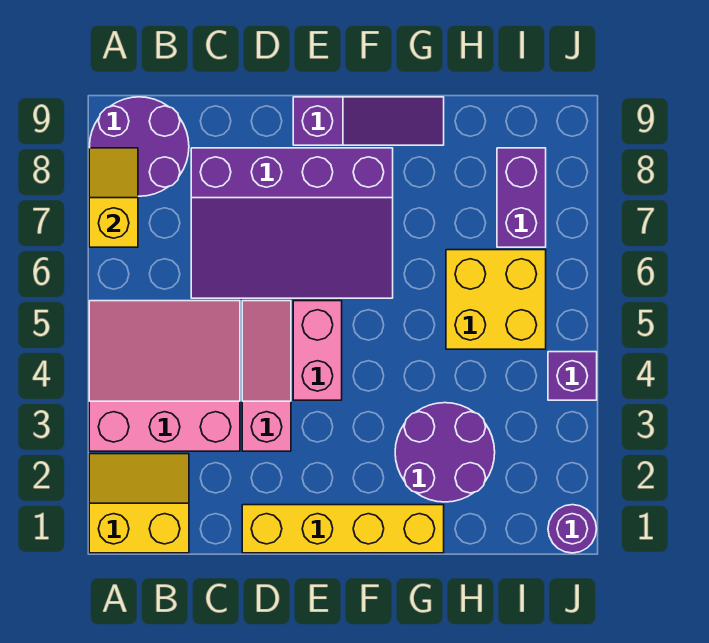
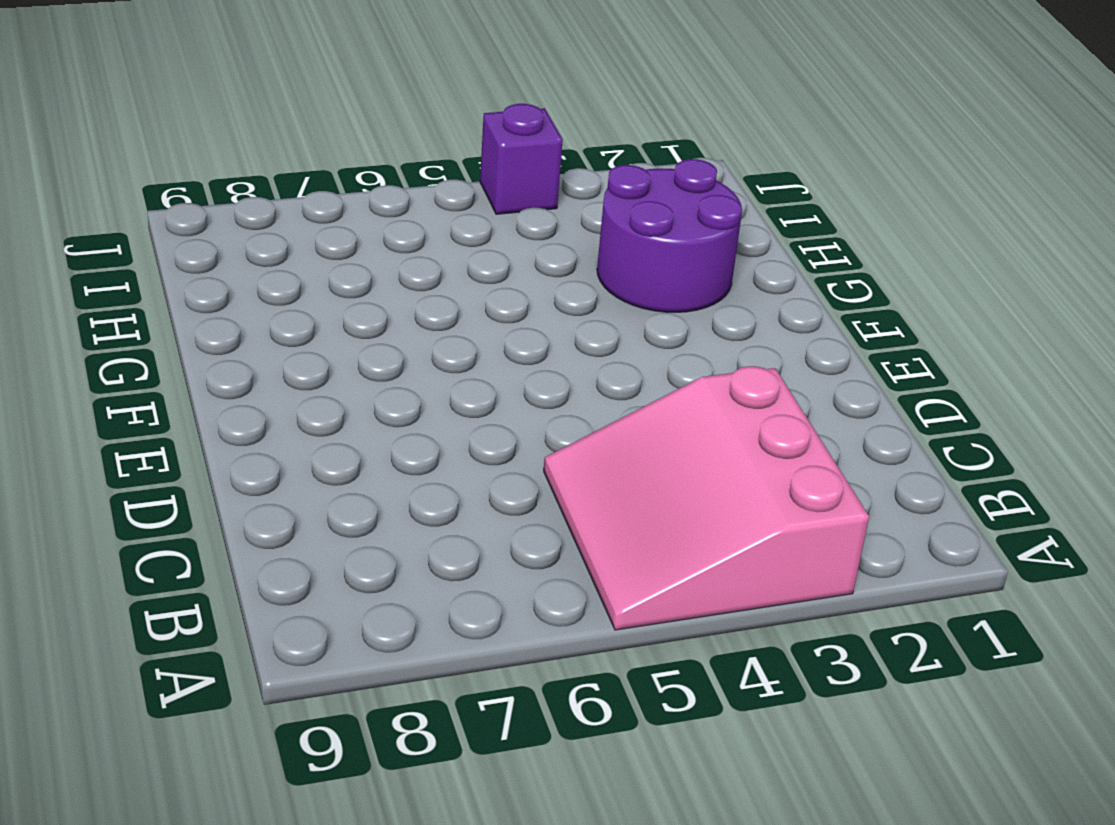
none -> yellow 2x2 slope [89,454,189,553]
none -> purple 2x2 round brick [89,97,189,196]
none -> purple 3x4 slope [191,148,393,298]

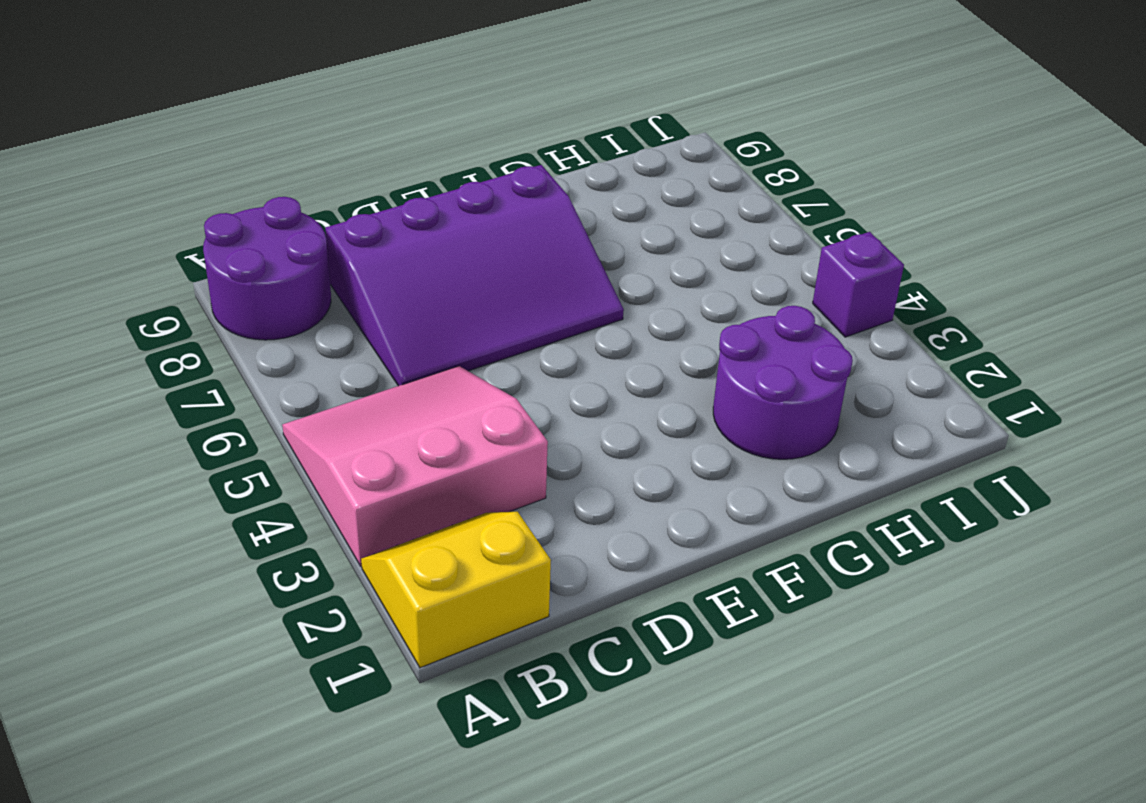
none -> yellow 1x4 brick [242,505,444,553]
none -> pink 1x3 slope [242,301,291,451]
none -> pink 1x2 brick [293,301,342,400]

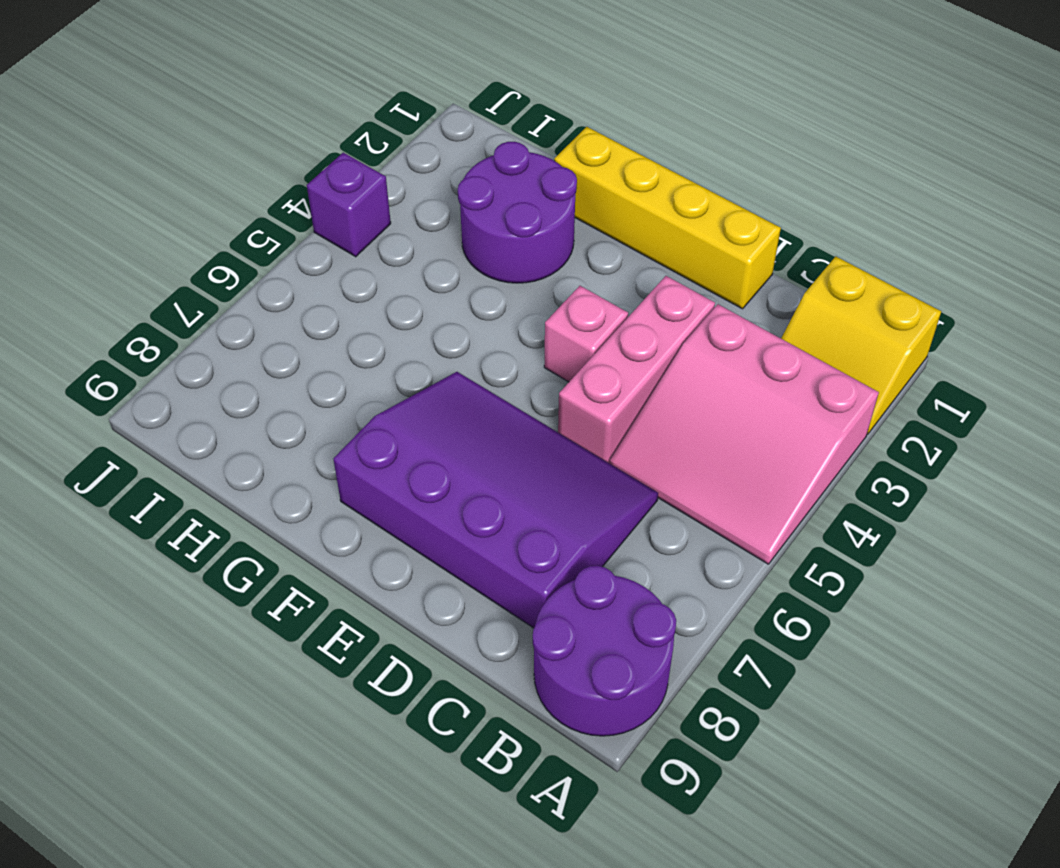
pink 1x3 brick [558,276,715,463] -> pink 1x3 slope [242,301,291,451]
pink 1x1 brick [544,286,628,382] -> pink 1x2 brick [293,301,342,400]
none -> purple 1x3 slope [293,97,444,145]
none -> yellow 2x2 brick [446,250,546,349]
none -> purple 1x2 brick [497,148,546,247]

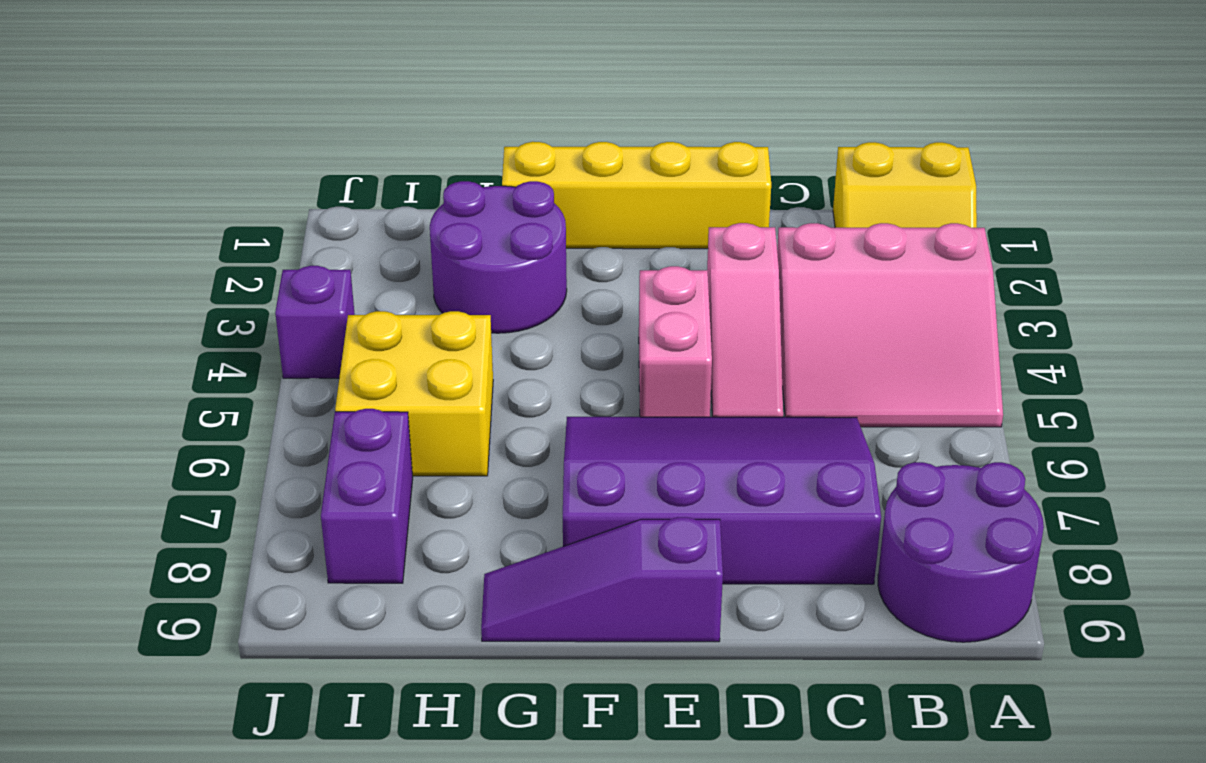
none -> purple 1x1 round brick [548,505,597,553]
none -> yellow 1x2 slope [89,148,138,247]

